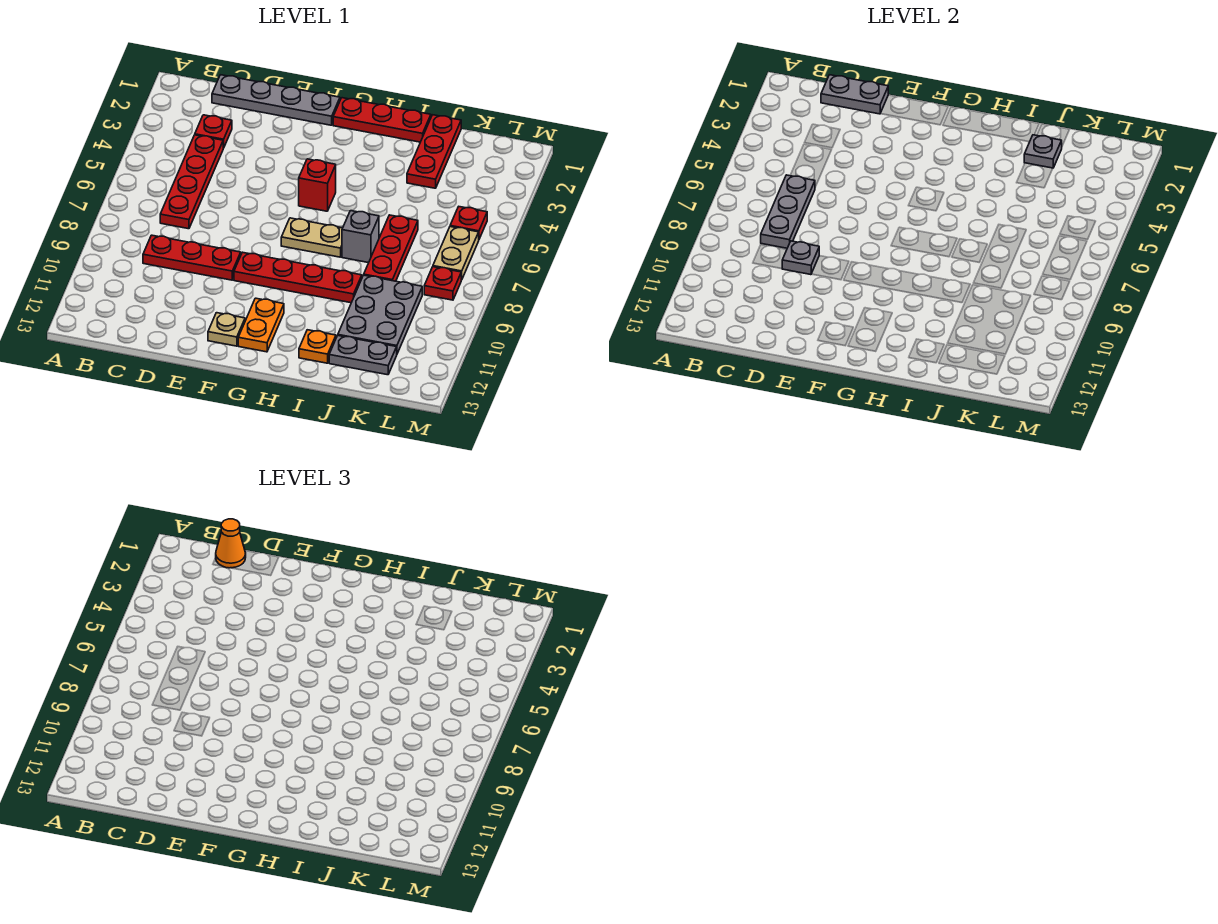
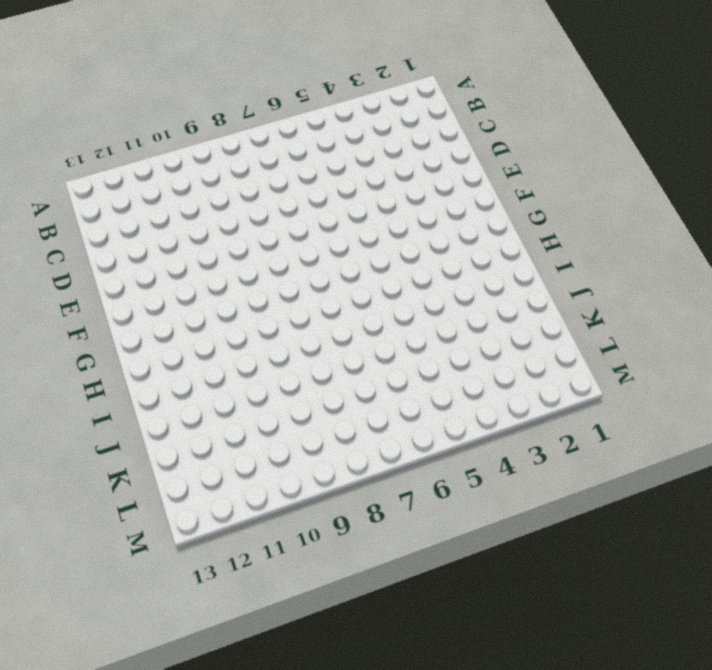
none -> grey 1x4 plate [212,75,340,125]
none -> red 1x1 plate [195,115,232,148]
none -> red 1x4 plate [160,135,223,229]

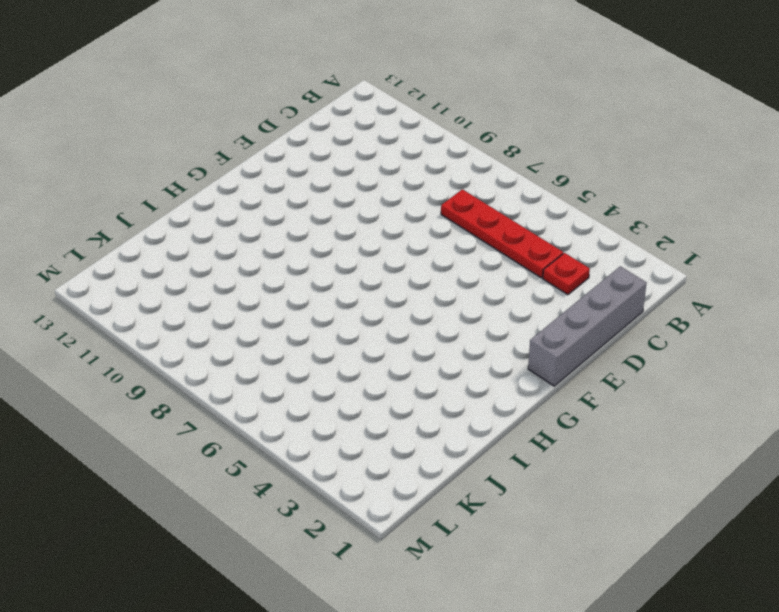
grey 1x4 brick [528,266,646,386] -> grey 1x4 plate [212,75,340,125]
none -> red 1x3 plate [143,235,241,280]
none -> red 1x4 plate [234,252,362,303]
none -> tan 1x1 plate [208,313,245,346]

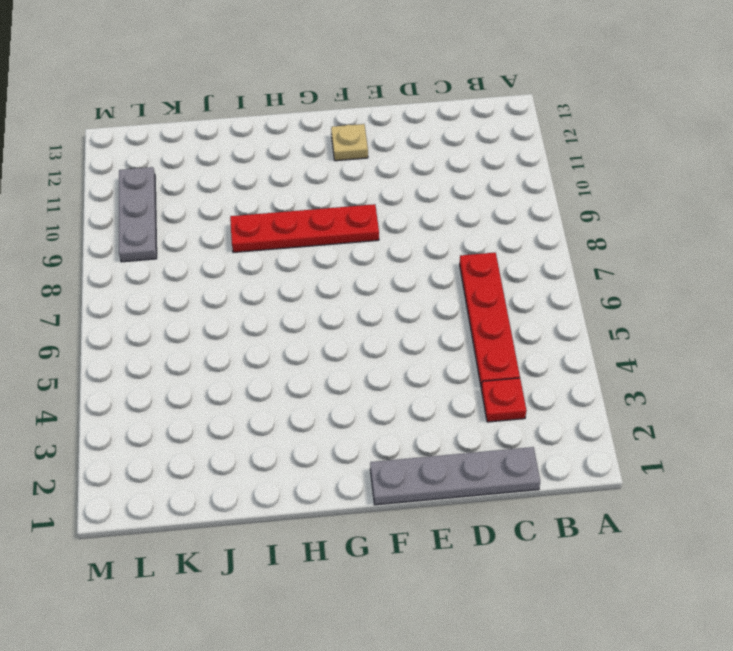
grey 1x3 plate [119,167,157,262] -> grey 1x3 plate moved to [761,175,815,248]
none -> red 1x3 plate [143,235,241,280]
none -> red 1x3 plate [333,98,431,142]
none -> red 1x1 brick [299,159,336,211]

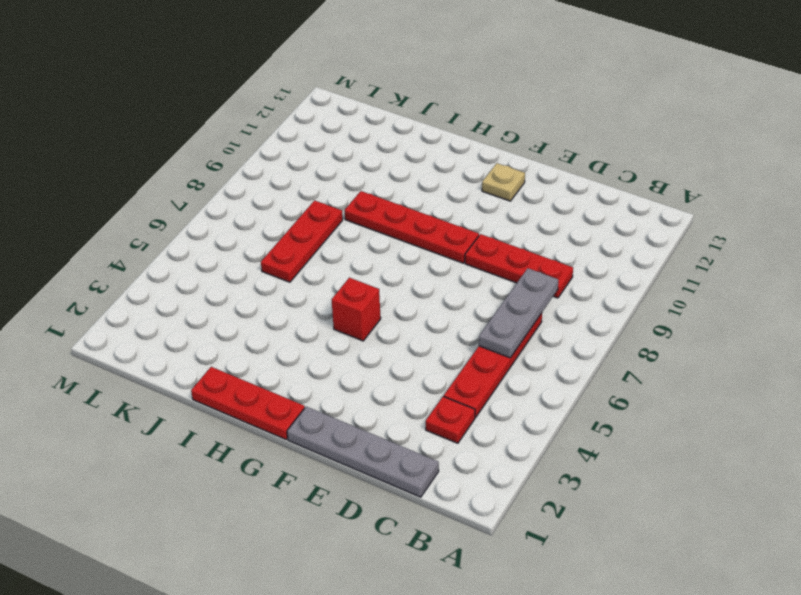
none -> tan 1x2 plate [281,218,343,257]
none -> orange 1x2 plate [238,298,284,352]
none -> grey 1x1 brick [342,211,379,263]

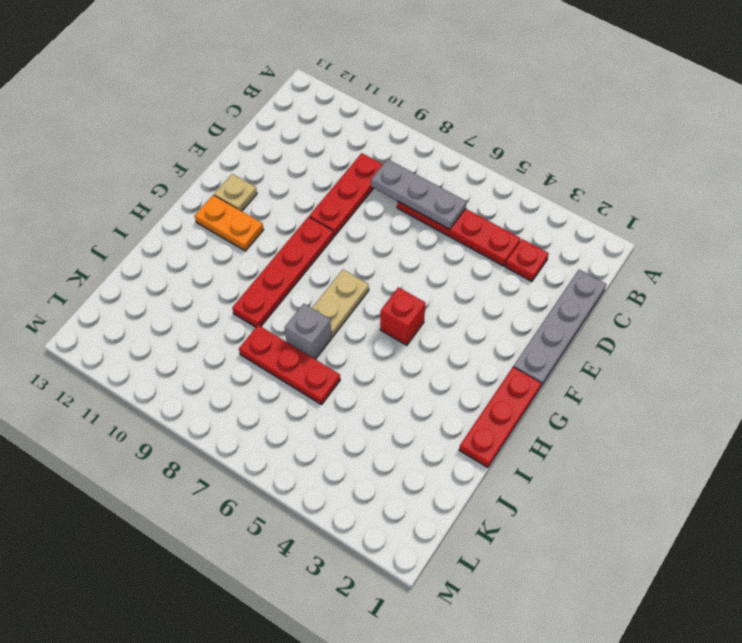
none -> orange 1x1 plate [299,330,336,363]
none -> red 1x3 plate [407,115,461,188]
none -> grey 2x3 plate [338,275,422,354]

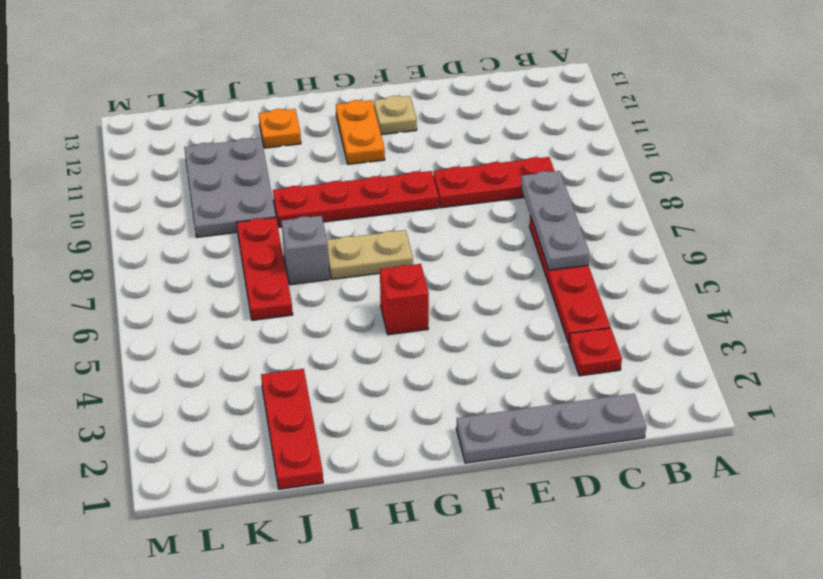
none -> red 1x3 plate [333,98,431,142]
none -> grey 1x2 plate [329,336,397,375]
none -> red 1x1 plate [450,207,487,239]

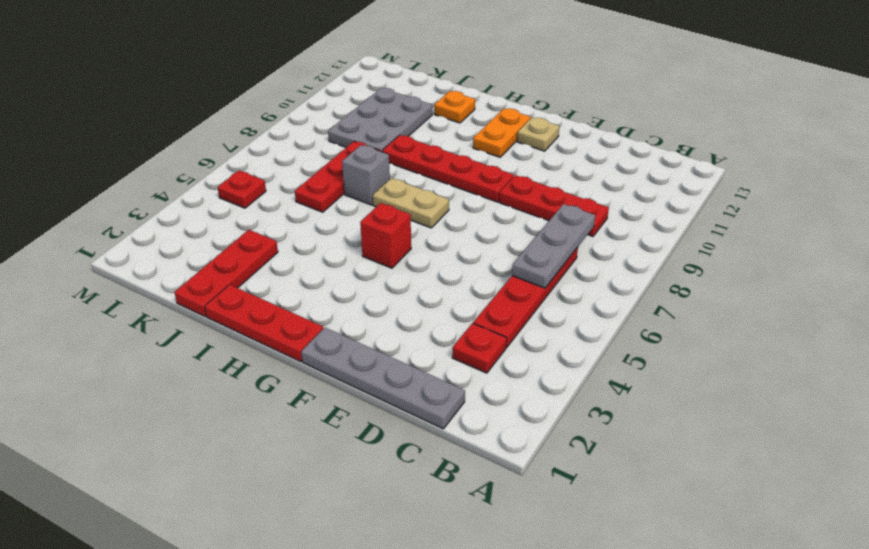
none -> grey 1x2 plate [329,336,397,375]
none -> tan 1x2 plate [433,227,479,280]
none -> red 1x1 plate [424,267,461,300]

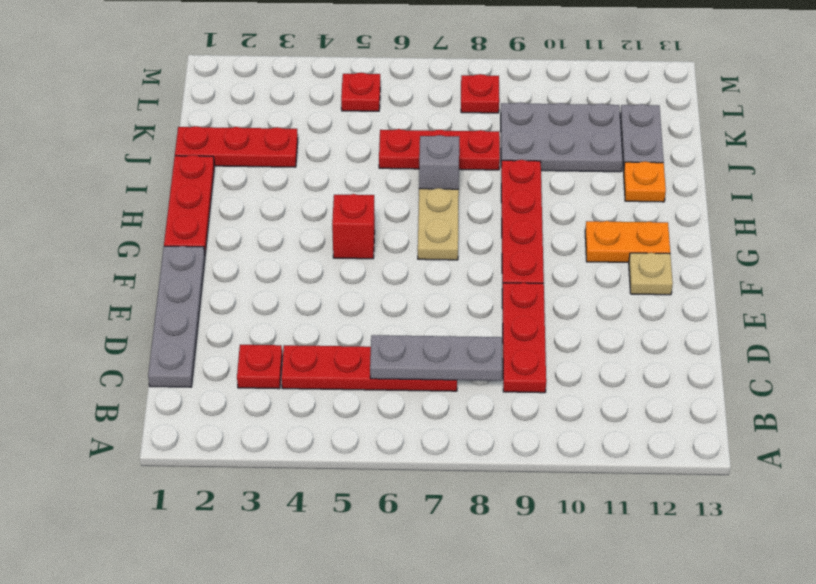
none -> tan 1x2 plate [433,227,479,280]
none -> grey 1x2 plate [821,75,888,114]
none -> grey 1x1 plate [782,241,819,275]

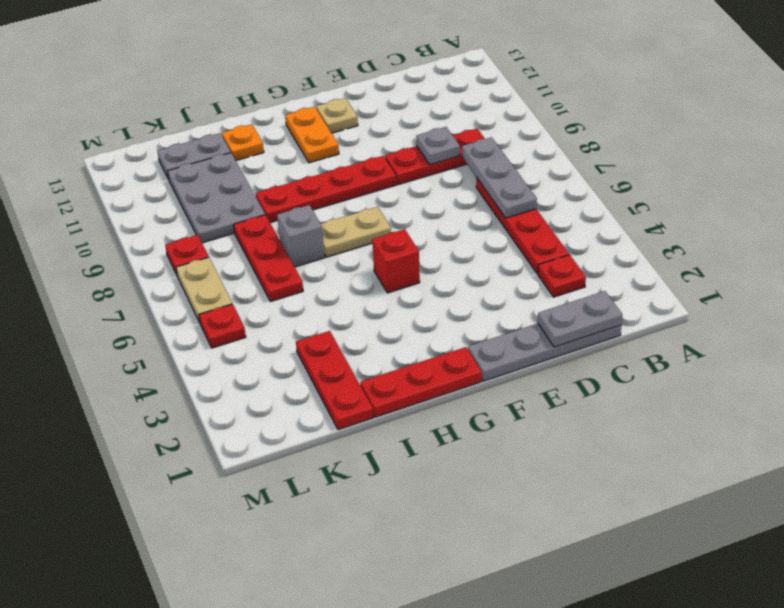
none -> grey 1x1 plate [1024,135,1062,168]
none -> orange 1x1 cone [216,519,246,568]

